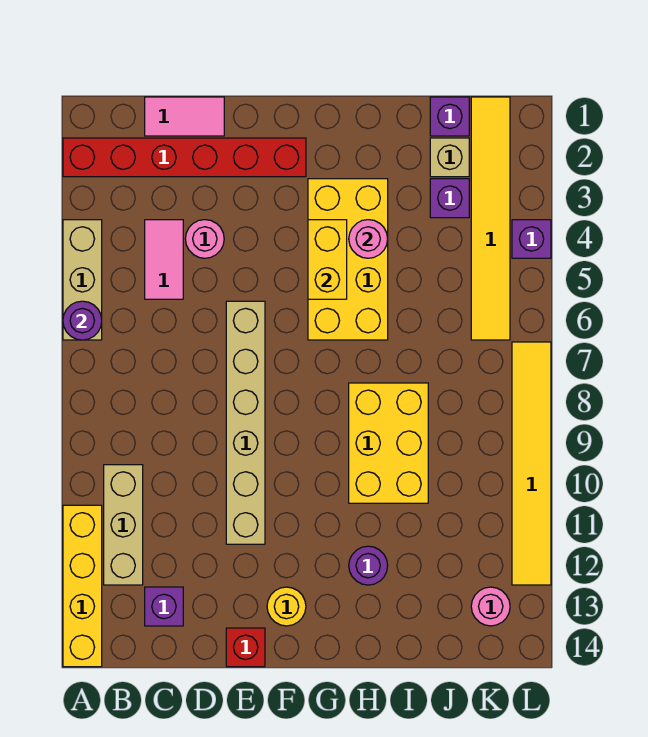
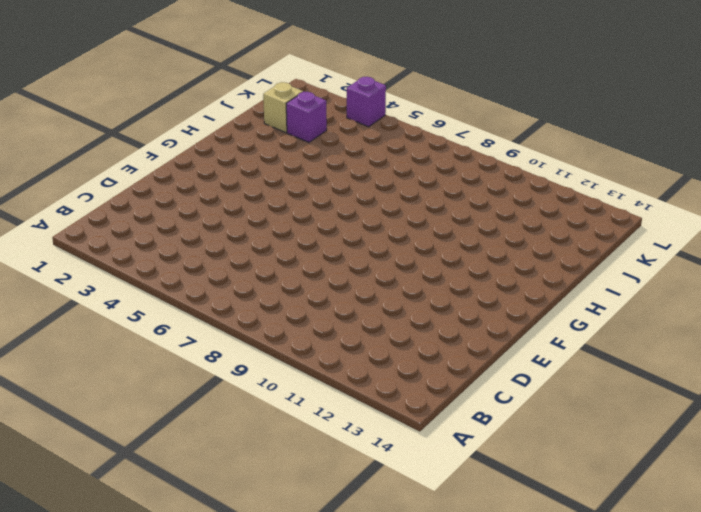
none -> red 1x6 brick [63,138,306,177]
none -> tan 1x3 brick [63,220,102,340]
none -> yellow 1x4 brick [63,505,102,667]

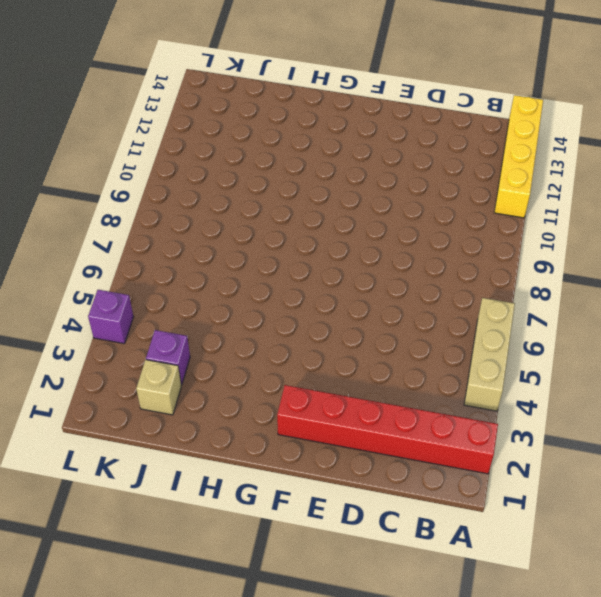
none -> tan 1x3 brick [104,465,143,585]
none -> pink 1x2 tile [145,97,224,136]
none -> pink 1x2 tile [145,220,183,299]

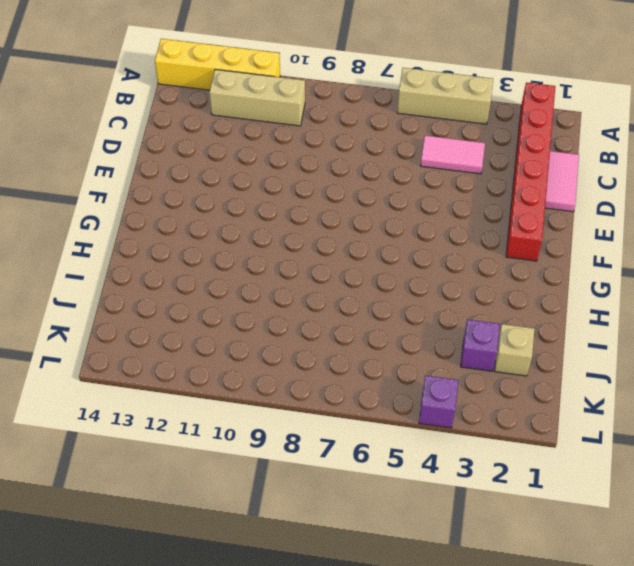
none -> purple 1x1 brick [145,587,183,626]
none -> pink 1x1 round brick [185,220,224,258]
none -> tan 1x6 brick [226,301,265,544]

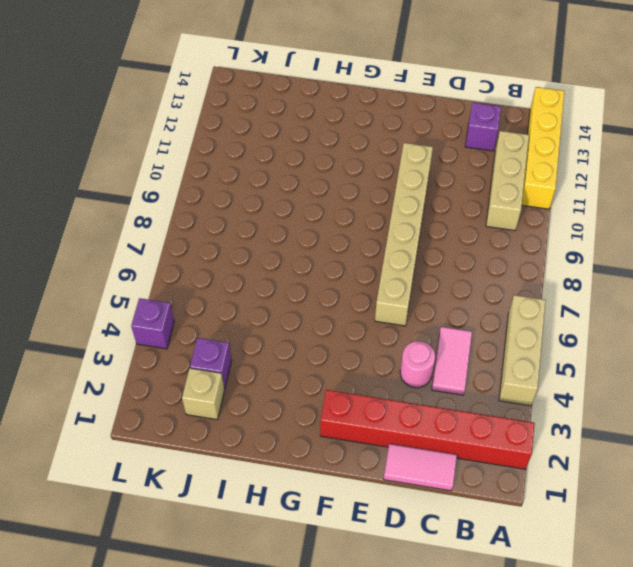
none -> red 1x1 brick [226,628,265,667]
none -> yellow 1x1 round brick [267,587,306,626]
none -> yellow 2x4 brick [308,179,388,340]

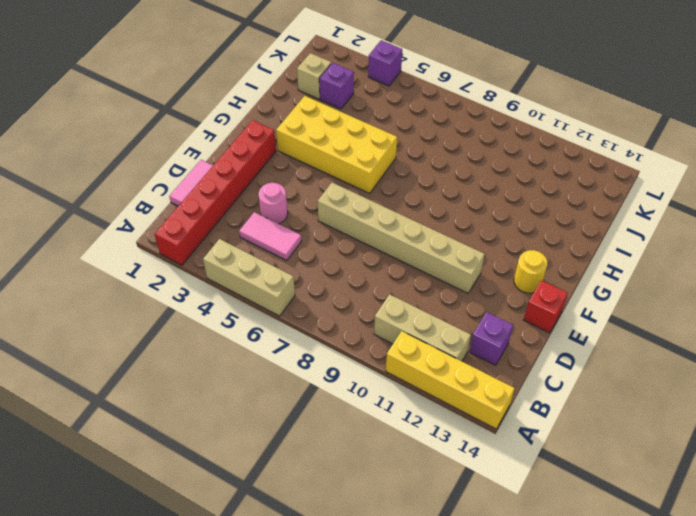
none -> yellow 2x3 brick [349,383,428,503]
none -> purple 1x1 round brick [349,546,388,585]
none -> purple 1x1 brick [430,97,469,136]

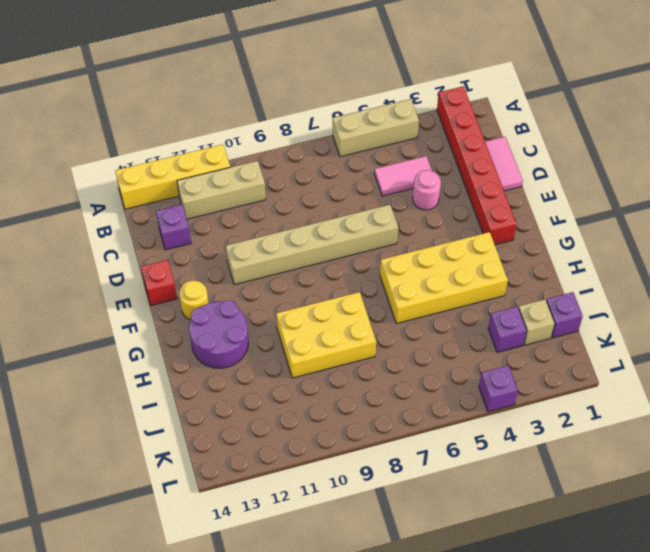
purple 2x2 round brick [189,300,248,368] -> purple 1x1 round brick [349,546,388,585]
none -> yellow 1x6 tile [471,97,510,340]
none -> pink 1x1 round brick [471,587,510,626]
none -> yellow 1x6 tile [512,342,551,585]

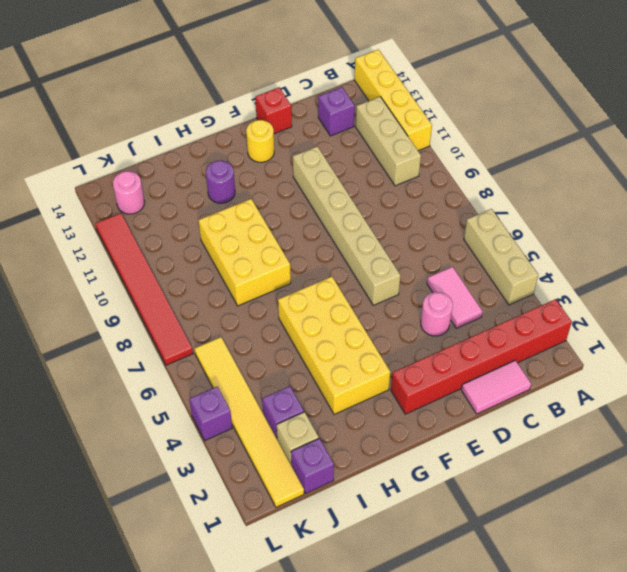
red 1x6 tile [95,213,193,365] -> yellow 1x6 tile [512,342,551,585]
none -> purple 1x1 round brick [63,301,102,340]
none -> yellow 1x2 brick [308,220,347,299]
none -> pink 1x1 round brick [349,220,388,258]

